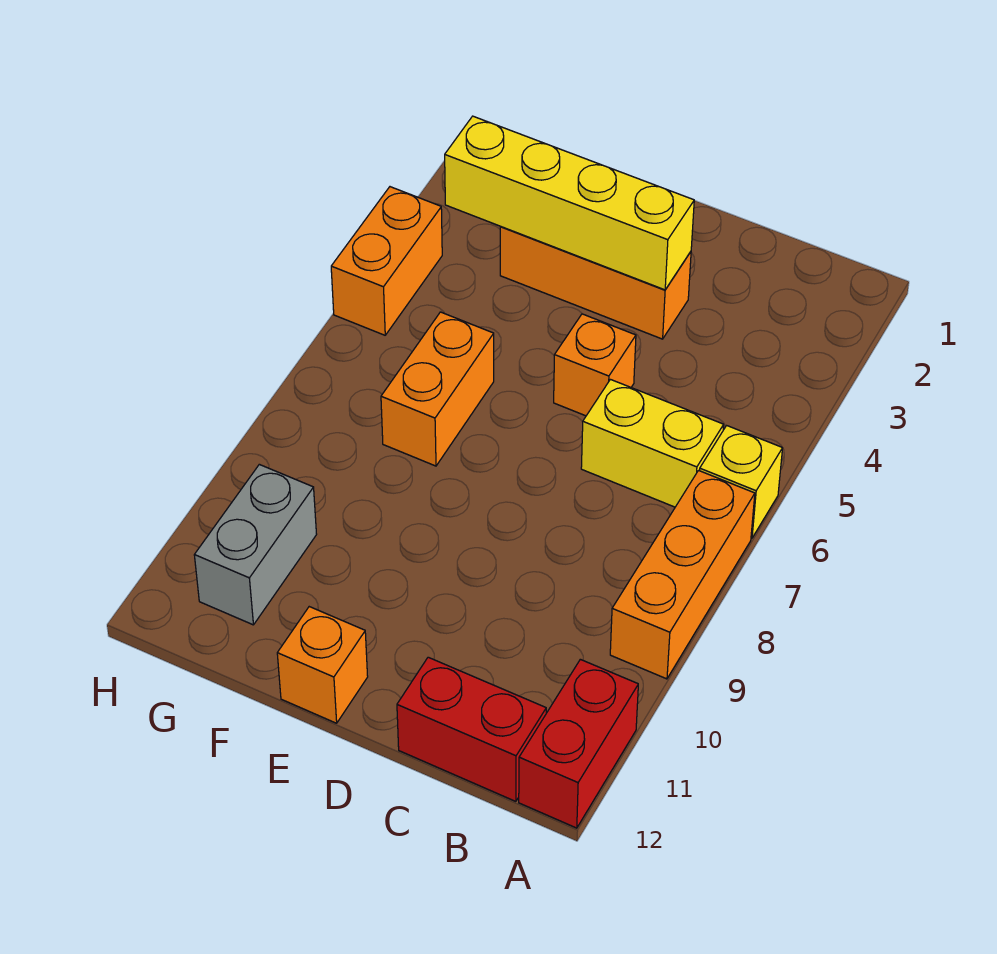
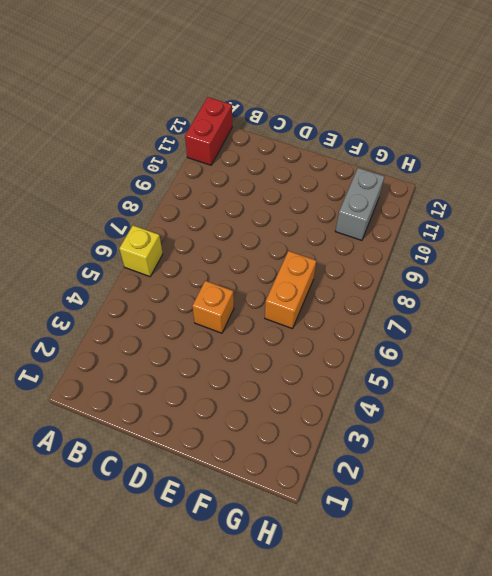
none -> orange 1x3 brick [610,471,755,679]
none -> yellow 1x2 brick [581,380,724,507]
none -> red 1x2 brick [397,657,546,801]

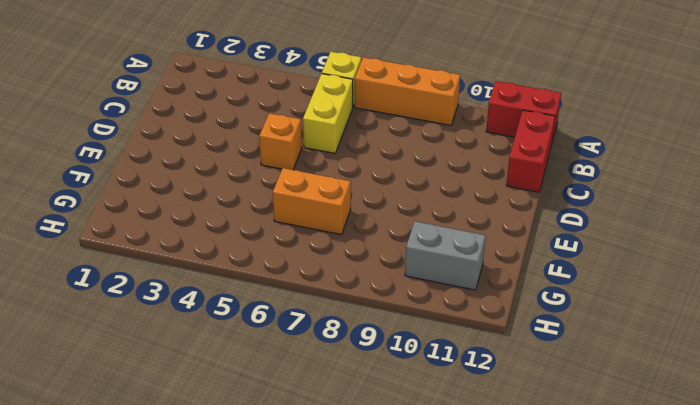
none -> orange 1x3 brick [500,226,691,339]
none -> orange 1x1 brick [277,607,368,723]
none -> orange 1x2 brick [331,187,442,335]

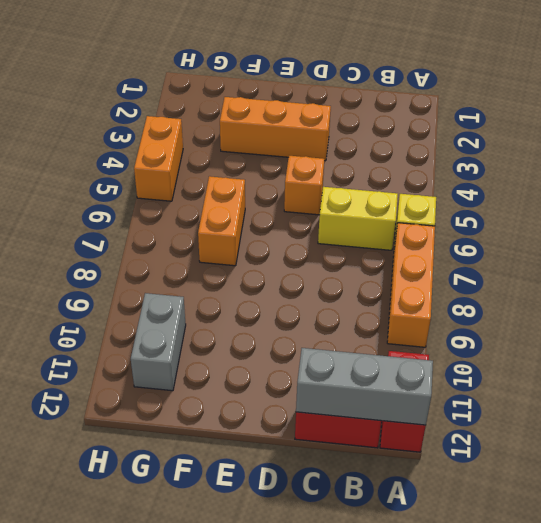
grey 1x3 brick [296,348,433,425] -> none
none -> orange 1x1 brick [277,607,368,723]
none -> yellow 1x4 brick [445,116,694,290]

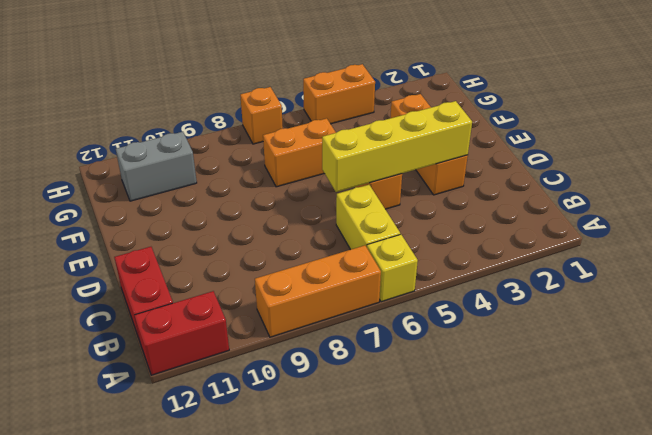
yellow 1x4 brick [322,101,472,192] -> yellow 1x4 brick turned to [445,116,694,290]
orange 1x1 brick [240,87,283,144] -> orange 1x1 brick moved to [277,607,368,723]

